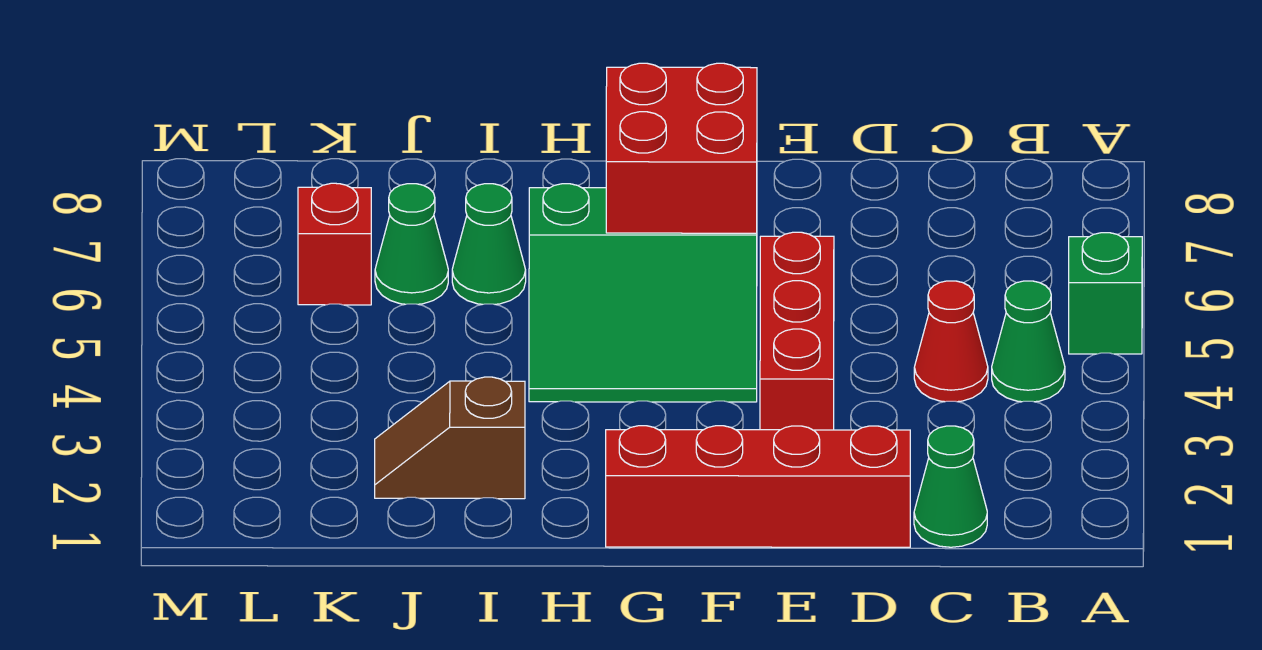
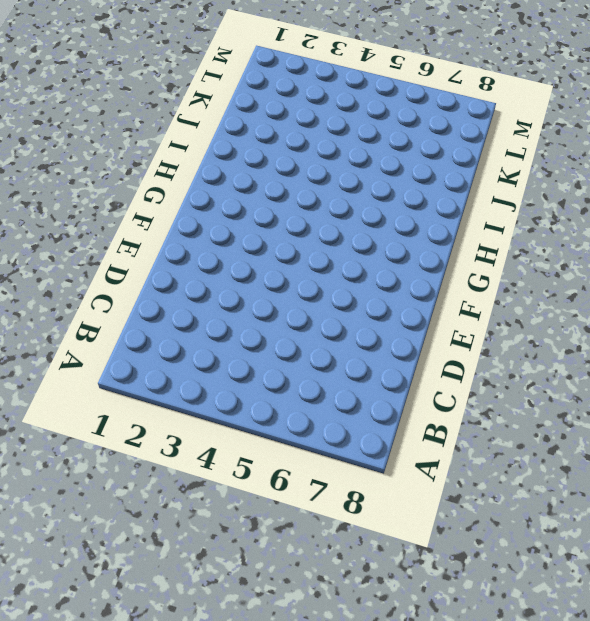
none -> green 1x1 brick [1069,233,1142,354]
none -> green 1x1 cone [992,281,1065,402]
none -> green 1x1 cone [914,426,987,547]

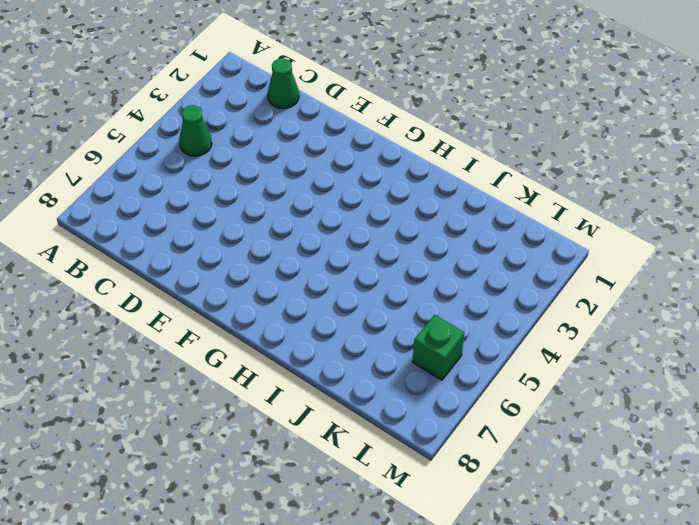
green 1x1 brick [413,315,464,380] -> green 1x1 brick moved to [1069,233,1142,354]
none -> red 1x1 cone [914,281,988,402]
none -> red 1x4 brick [606,426,910,547]
none -> red 1x3 brick [760,232,834,430]

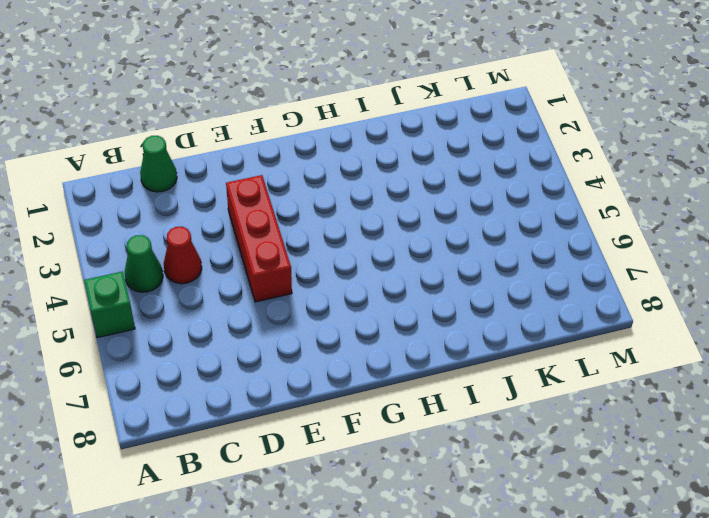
none -> red 1x4 brick [606,426,910,547]
none -> green 3x3 slope [529,184,757,402]
none -> brown 1x2 slope [375,377,525,499]

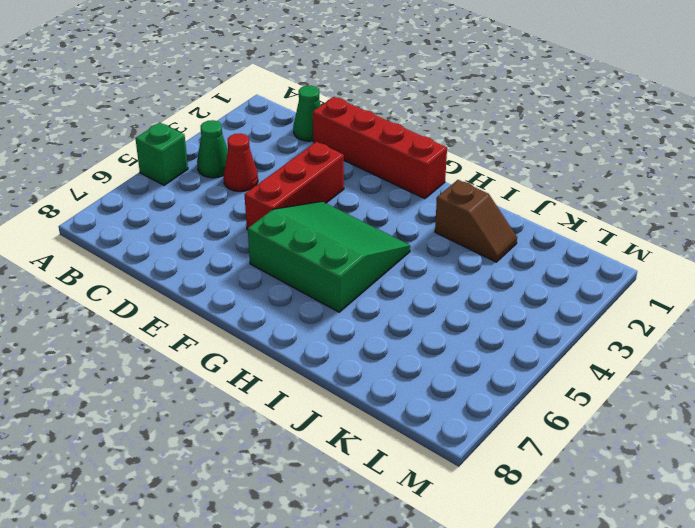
none -> green 1x1 cone [452,184,526,304]
none -> green 1x1 cone [375,184,448,304]
none -> red 1x1 brick [298,183,371,305]

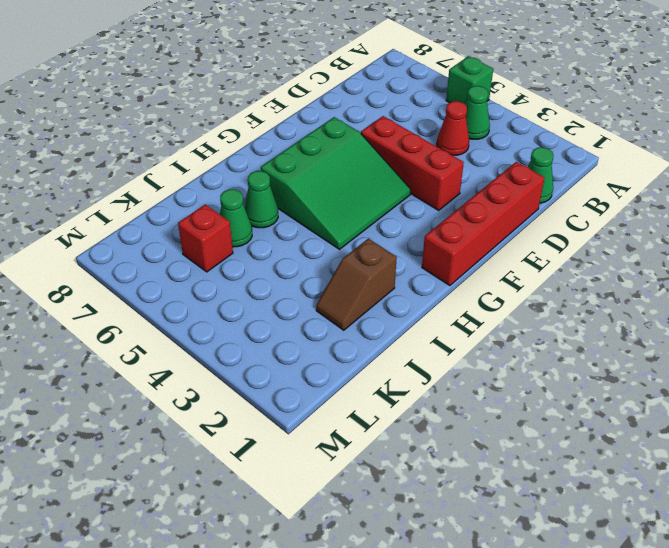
none -> red 2x2 brick [606,63,757,233]

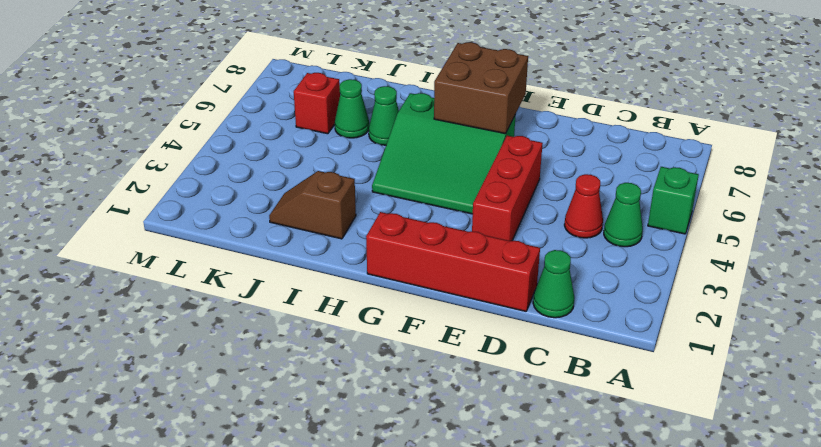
brown 2x2 brick [434,42,528,134] -> red 2x2 brick [606,63,757,233]

